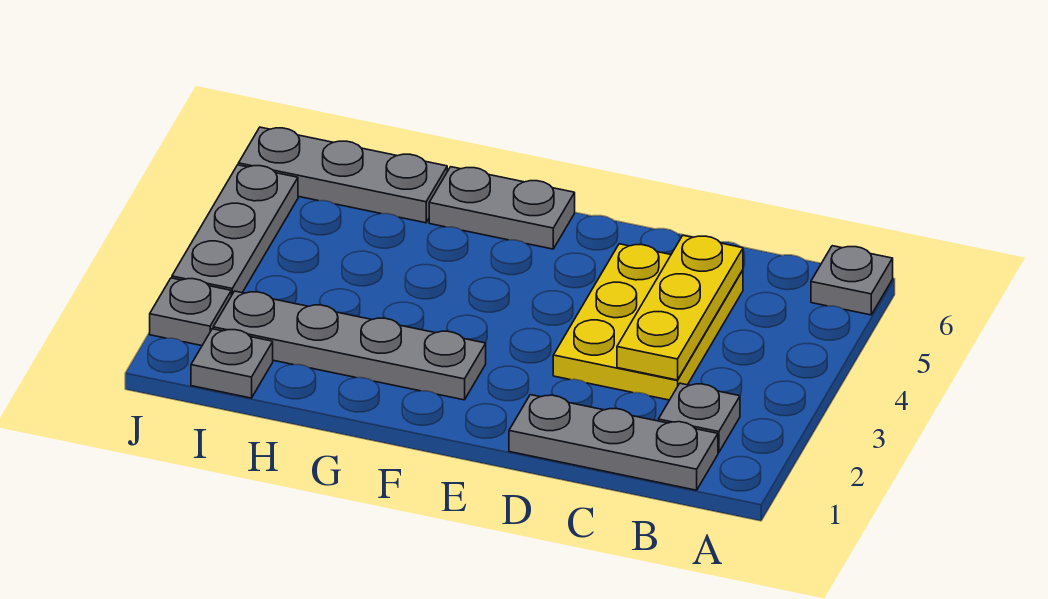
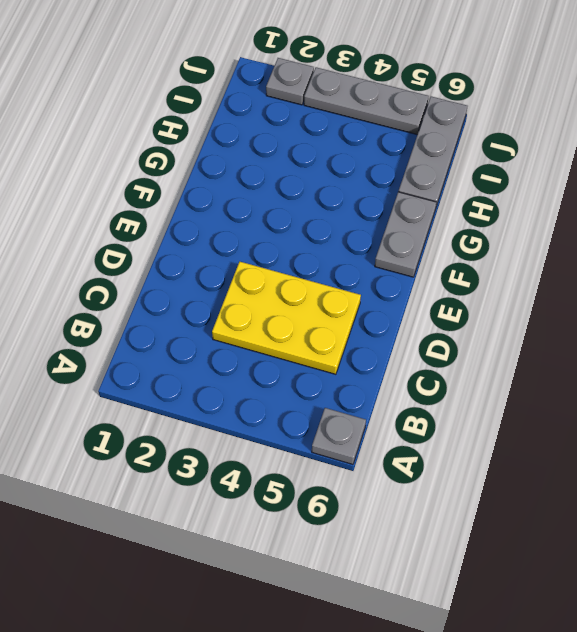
none -> grey 1x3 plate [509,395,718,490]
none -> grey 1x1 plate [658,383,740,453]

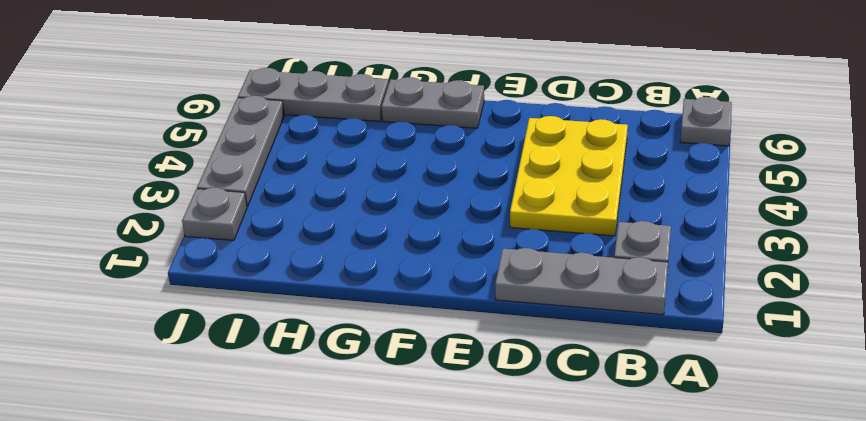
none -> grey 1x4 plate [213,291,486,400]
none -> grey 1x1 plate [191,329,273,398]

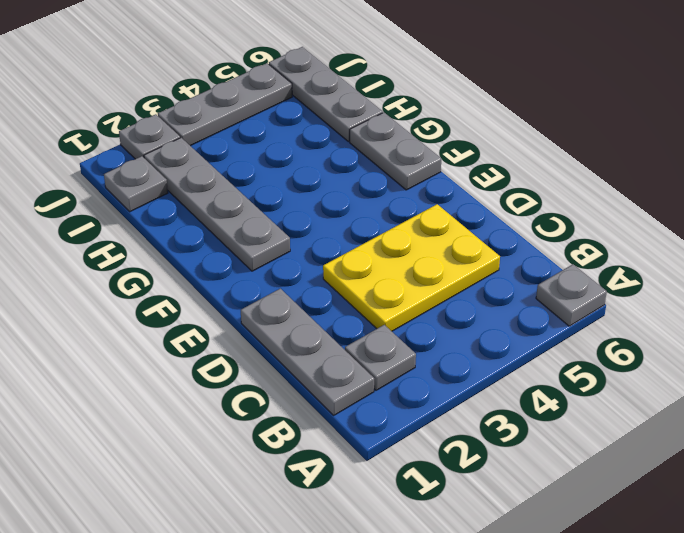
none -> yellow 1x3 plate [617,235,743,380]

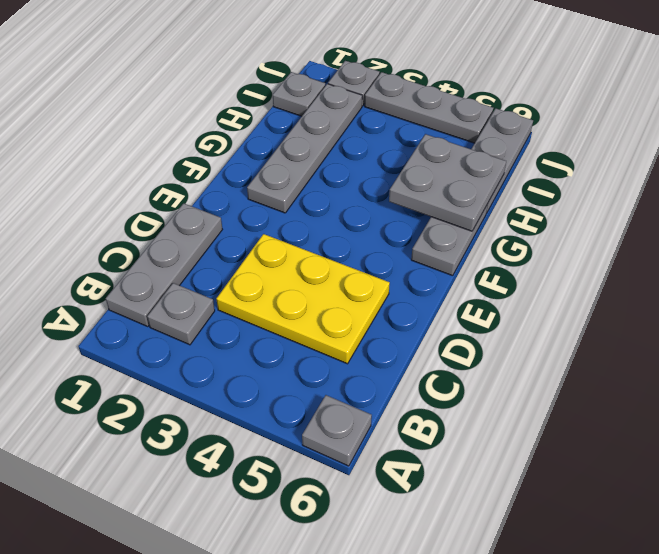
grey 2x2 plate [389,134,506,231] -> none
none -> yellow 1x3 plate [617,235,743,380]

